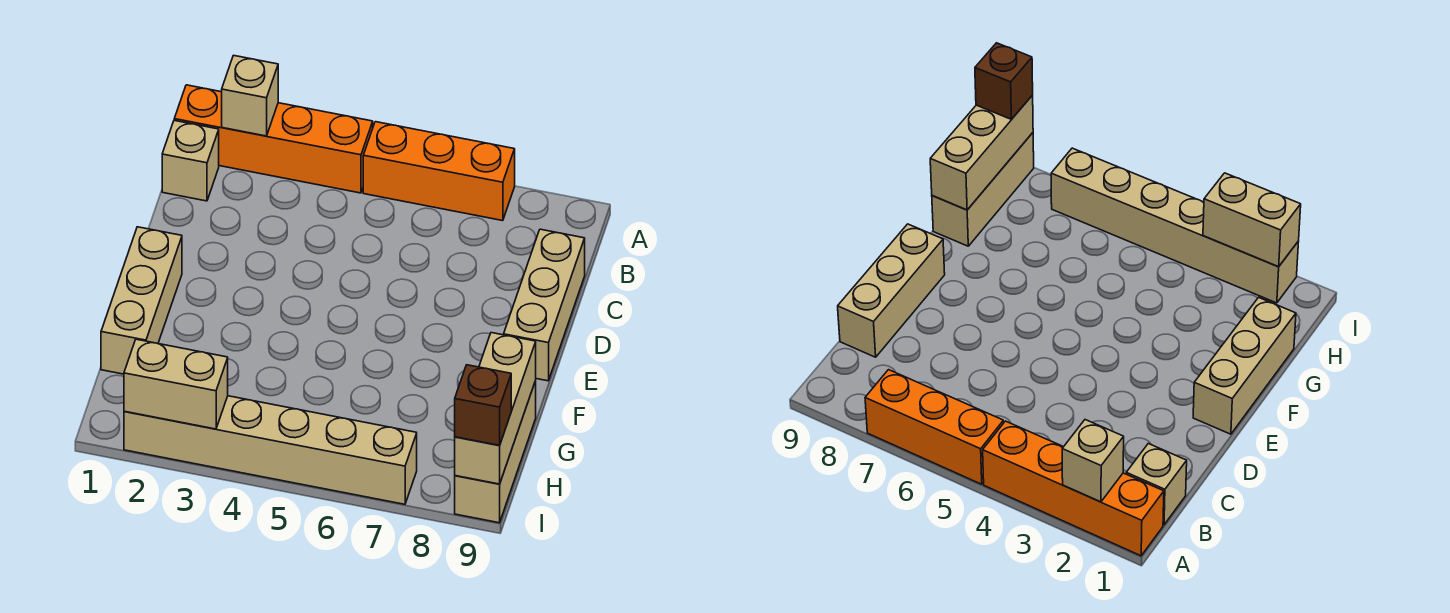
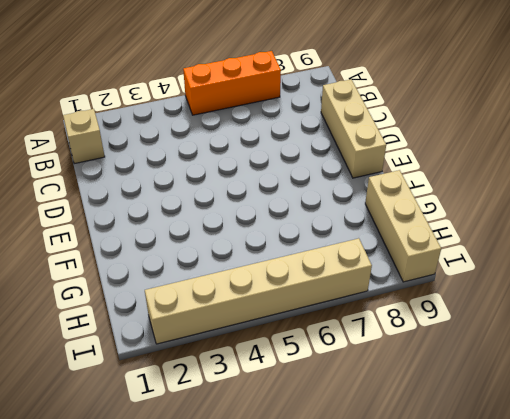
none -> orange 1x4 brick [174,85,373,193]
none -> tan 1x3 brick [101,227,182,374]

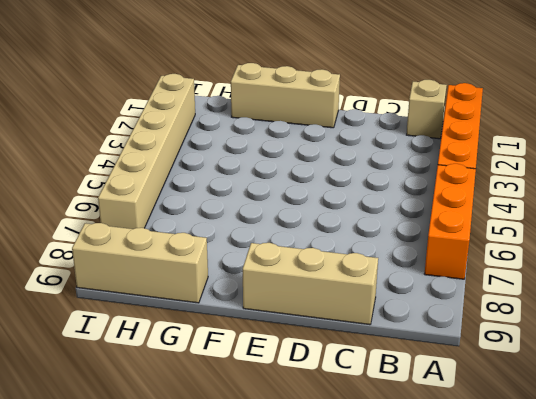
none -> tan 1x1 brick [222,55,278,136]
none -> tan 1x3 brick [455,333,536,484]

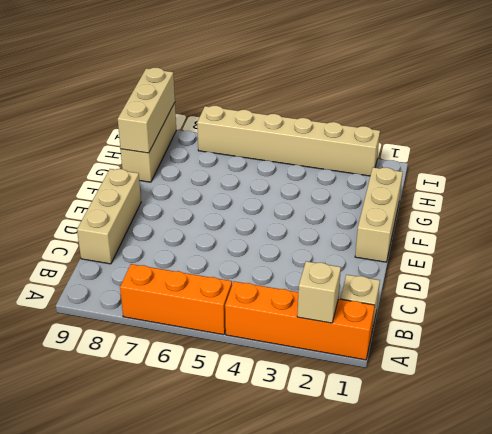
none -> tan 1x2 brick [124,339,228,429]
none -> brown 1x1 brick [455,365,511,445]

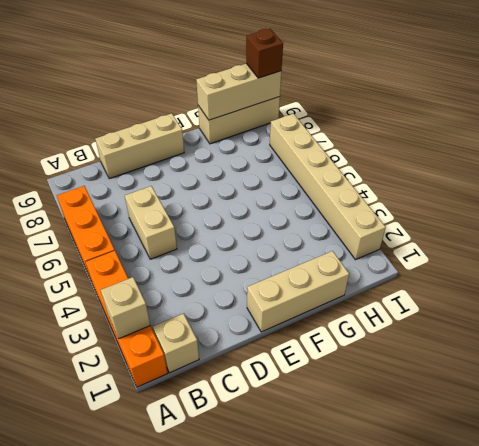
tan 1x2 brick [125,186,177,259] -> tan 1x2 brick moved to [124,339,228,429]

